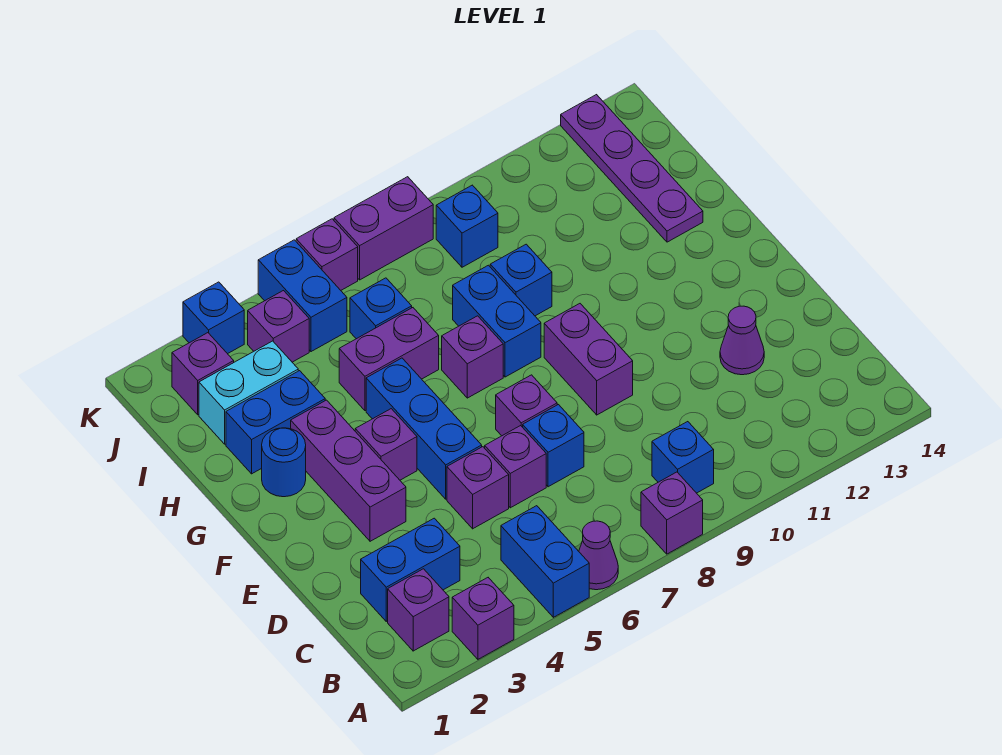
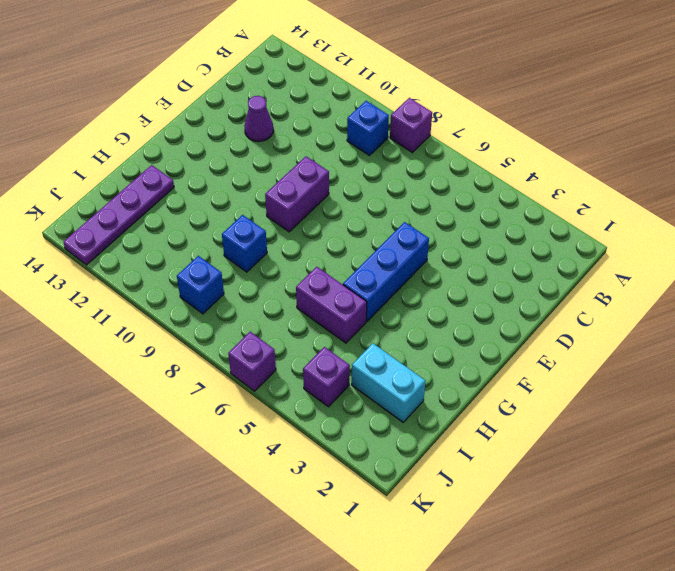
none -> purple 1x1 brick [452,578,514,659]
none -> blue 1x2 brick [501,506,589,617]
none -> purple 1x1 cone [579,521,618,590]
none -> purple 1x1 brick [388,569,449,651]

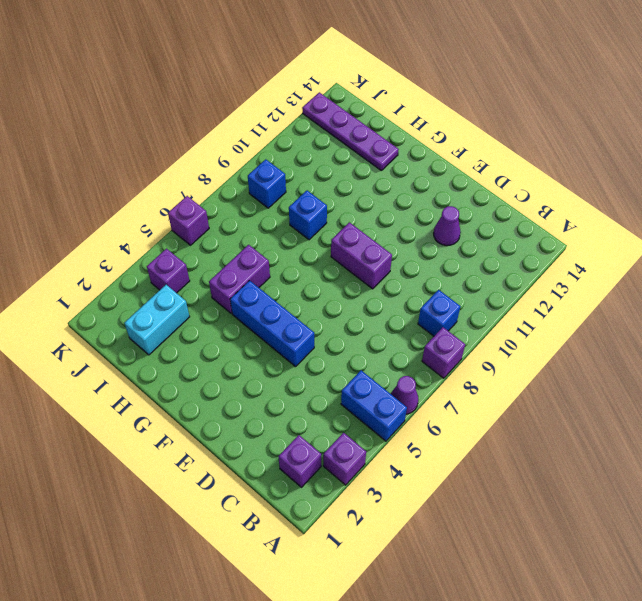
none -> blue 1x2 brick [361,518,460,621]
none -> purple 1x1 brick [447,447,509,529]
none -> purple 1x1 brick [485,426,546,508]
none -> blue 1x1 brick [523,405,584,487]

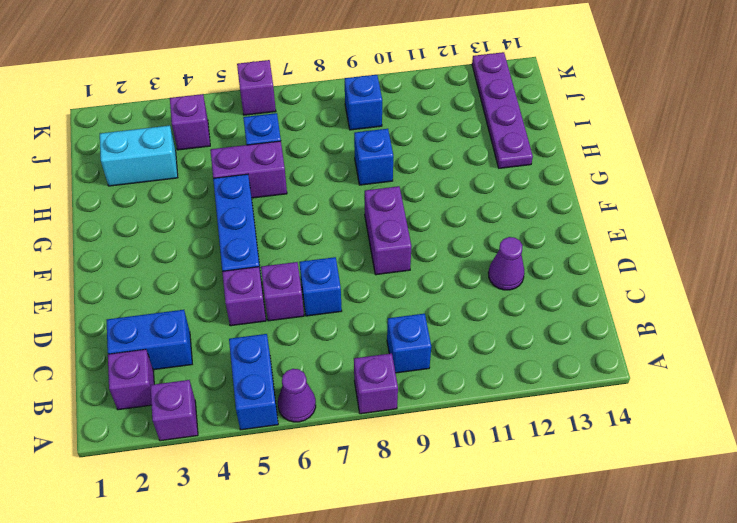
none -> purple 1x3 brick [291,400,406,541]
none -> purple 1x1 brick [496,375,557,436]
none -> purple 1x1 brick [355,409,417,480]
none -> blue 1x1 round brick [262,428,306,497]

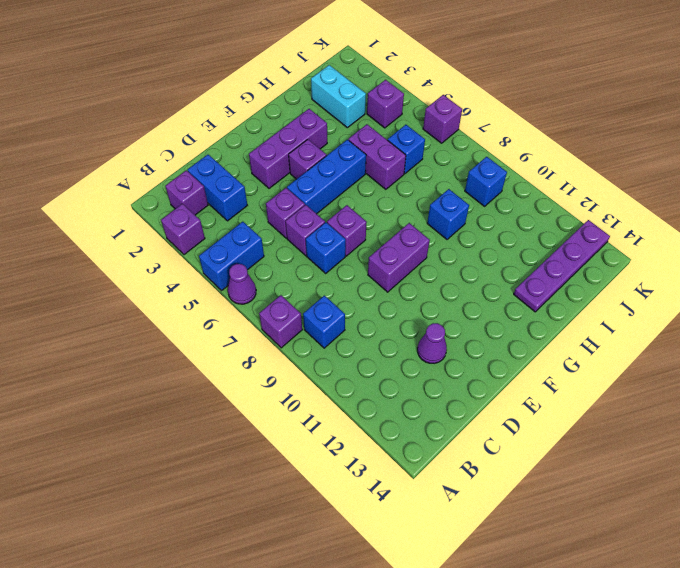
none -> blue 1x1 round brick [262,428,306,497]
none -> purple 1x1 brick [442,316,503,398]
none -> blue 1x2 brick [453,265,541,377]
none -> blue 1x2 brick [226,371,325,474]

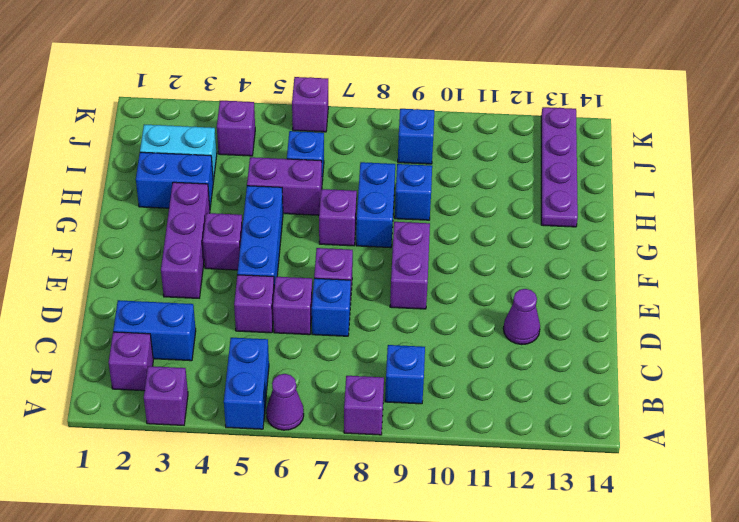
none -> blue 1x1 round brick [262,428,306,497]
none -> purple 1x1 brick [172,333,234,415]
none -> blue 1x2 brick [258,240,347,352]
none -> blue 1x1 brick [183,282,244,354]

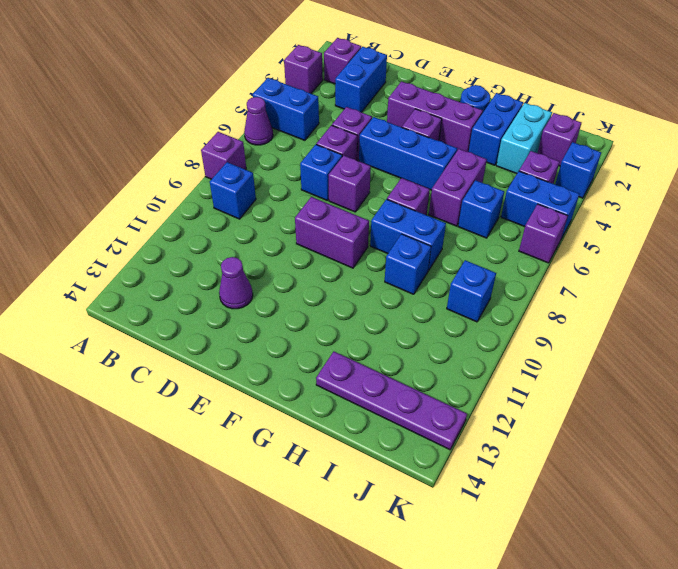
none -> purple 1x2 brick [334,177,433,280]

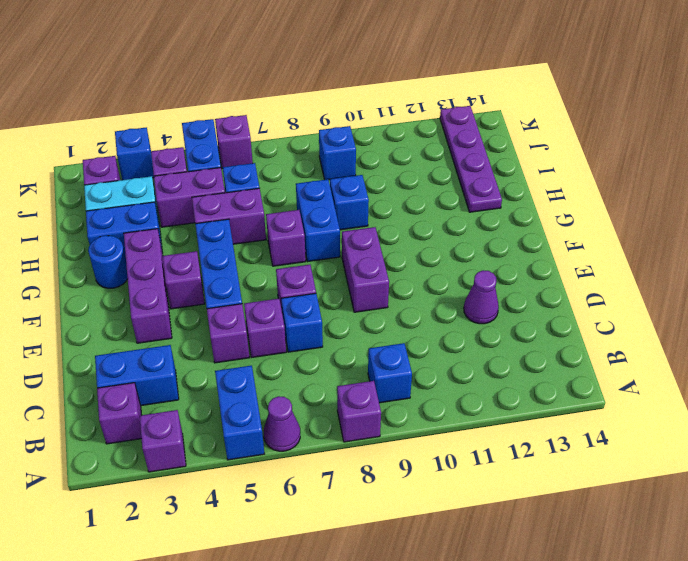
purple 1x2 brick [154,167,225,227] -> purple 1x2 brick moved to [334,177,433,280]

